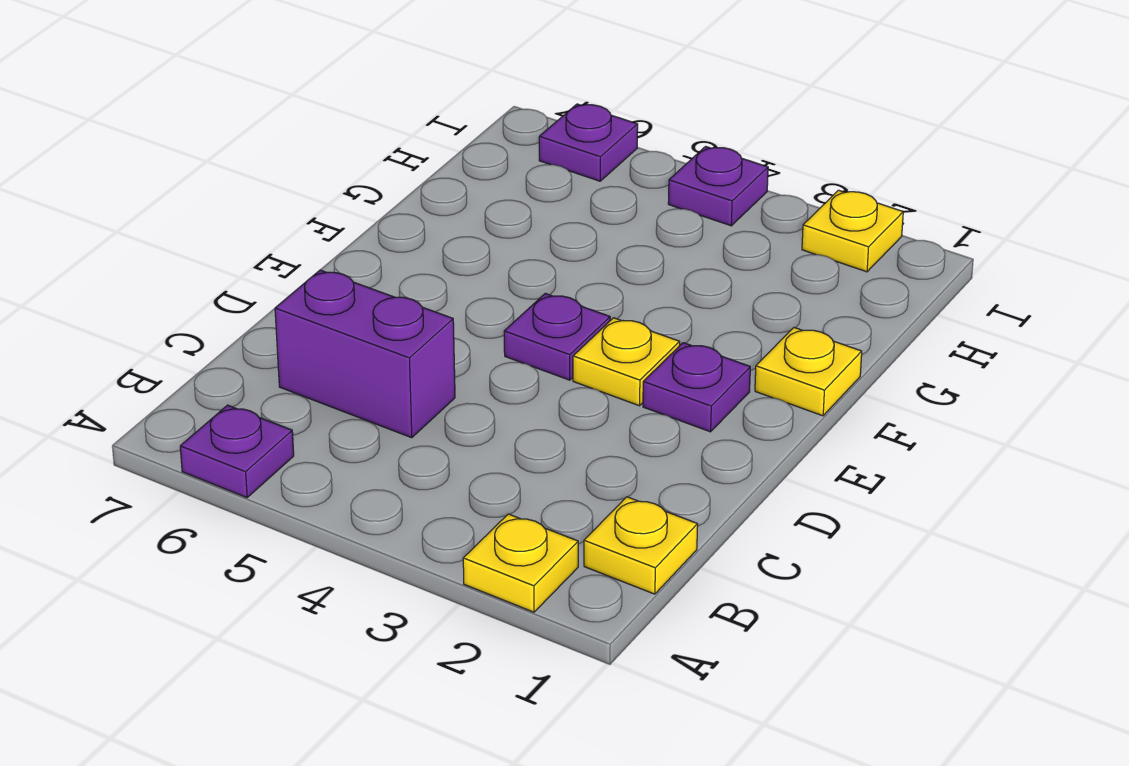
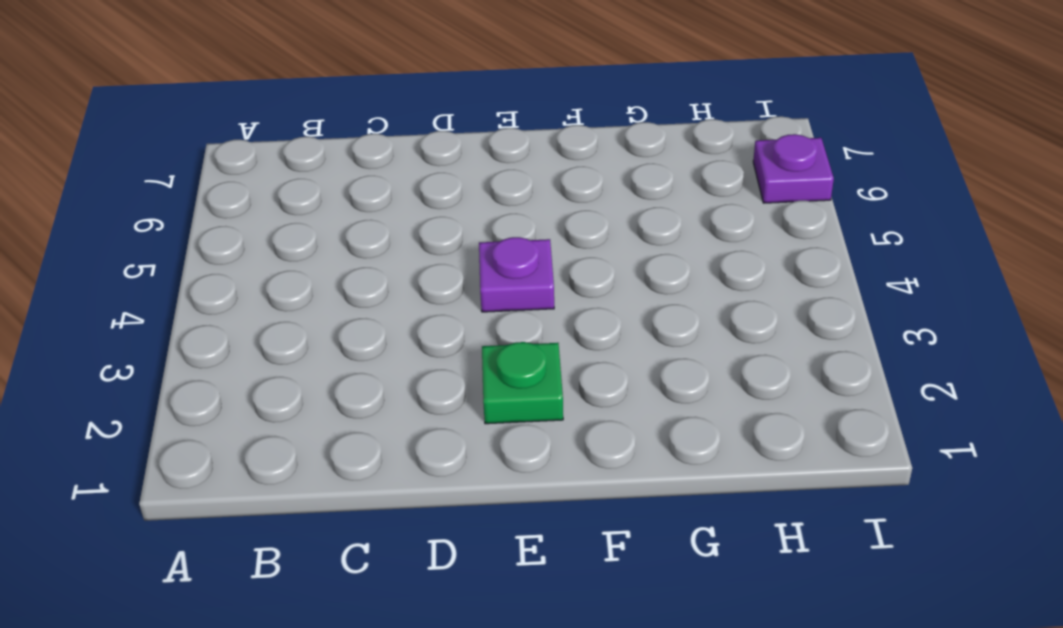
green 1x1 plate [482,342,563,424] -> purple 1x1 plate [643,343,750,432]
none -> yellow 1x1 plate [463,514,578,612]
none -> purple 1x1 plate [180,405,294,498]

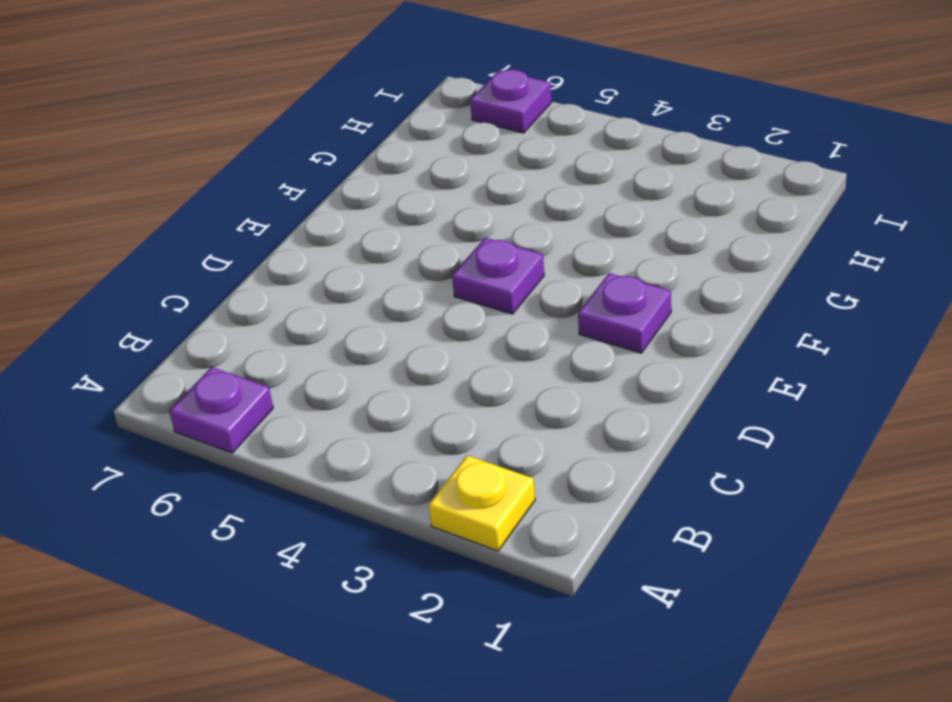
none -> yellow 1x1 plate [584,497,698,594]
none -> purple 1x2 brick [275,270,455,438]

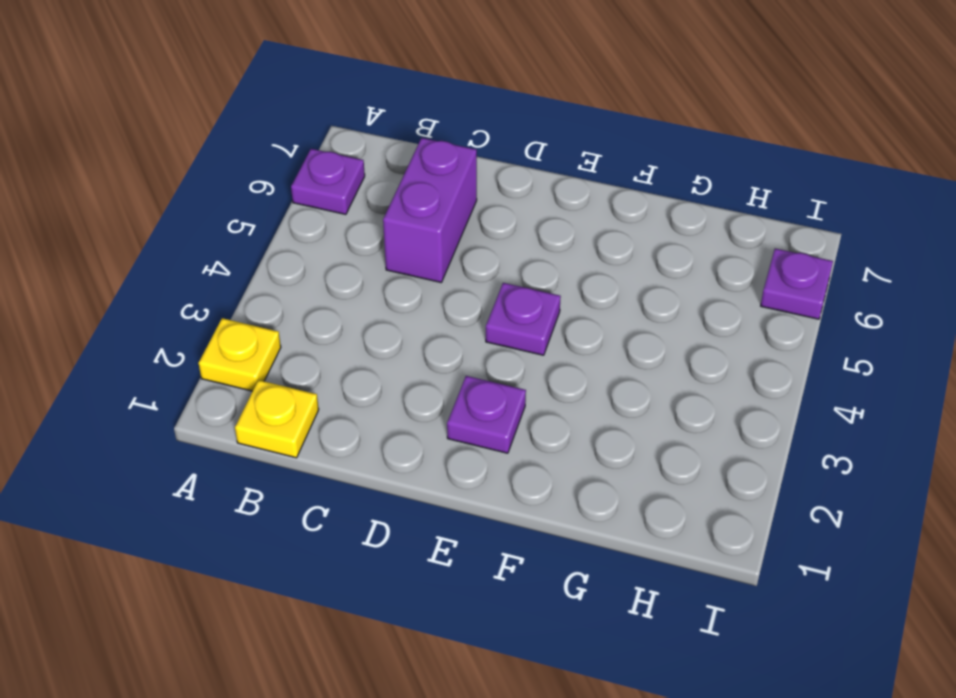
none -> yellow 1x1 plate [573,318,680,406]
none -> yellow 1x1 plate [755,328,862,416]

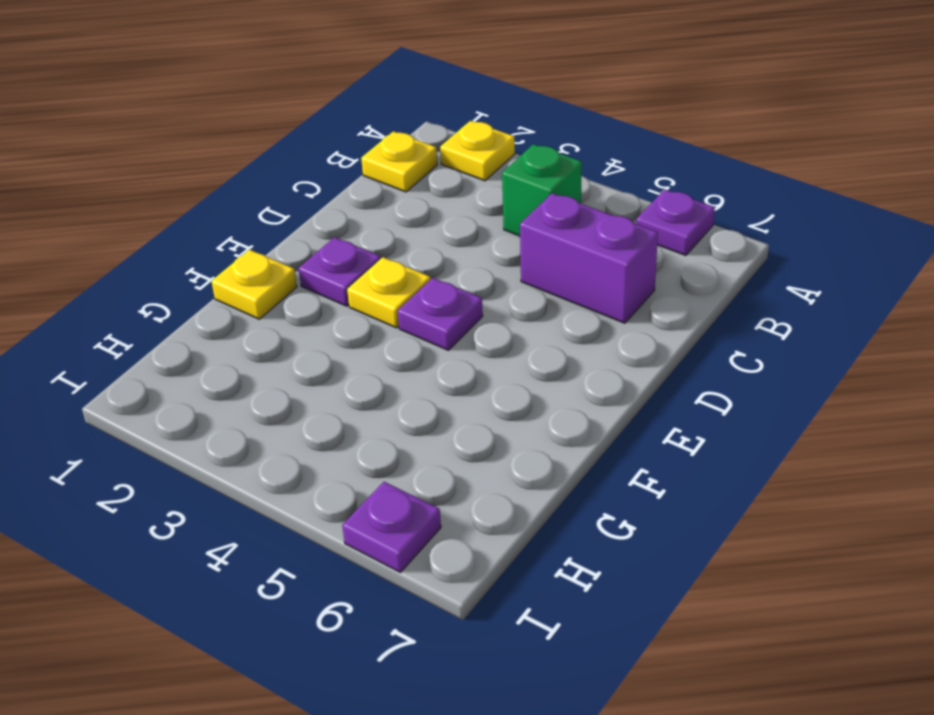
green 1x1 brick [502,144,582,236] -> none
none -> yellow 1x1 plate [802,190,903,272]
none -> purple 1x1 plate [668,146,768,226]

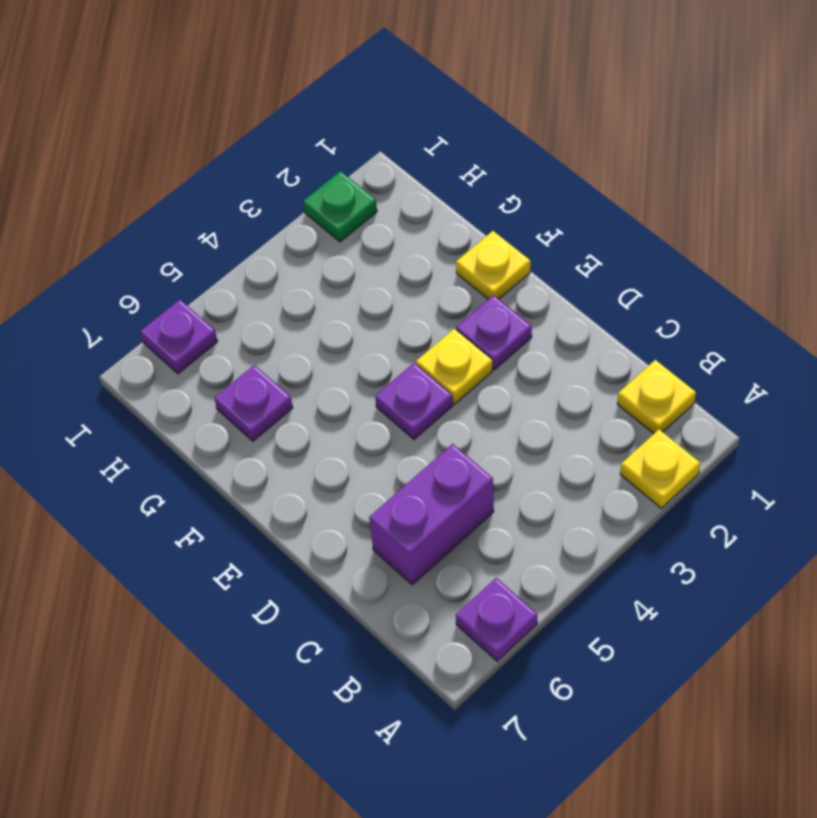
purple 1x1 plate [214,365,293,441] -> purple 1x1 plate moved to [668,146,768,226]
green 1x1 plate [303,171,377,242] -> yellow 1x1 plate [802,190,903,272]

